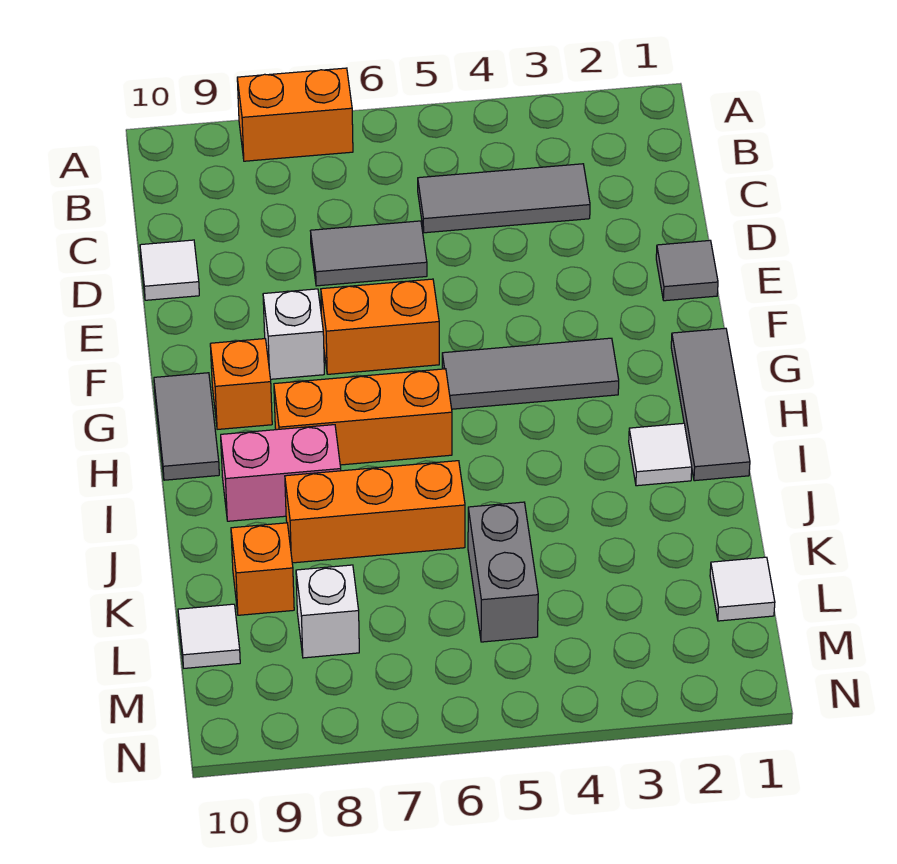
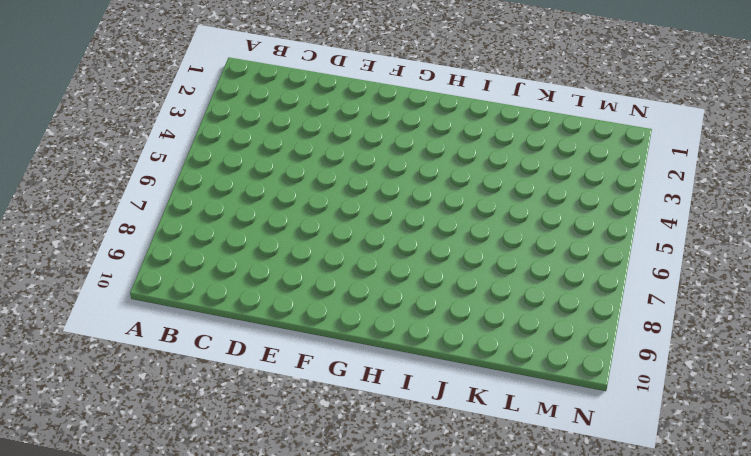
none -> orange 1x2 brick [237,68,353,161]
none -> grey 1x3 tile [418,164,590,233]
none -> grey 1x2 tile [311,221,427,286]

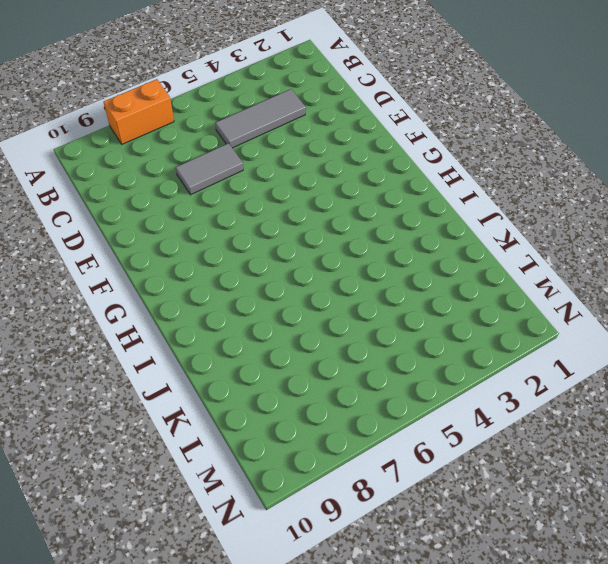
none -> white 1x1 tile [140,240,199,300]
none -> grey 1x1 tile [656,240,718,301]
none -> orange 1x2 brick [321,279,439,374]

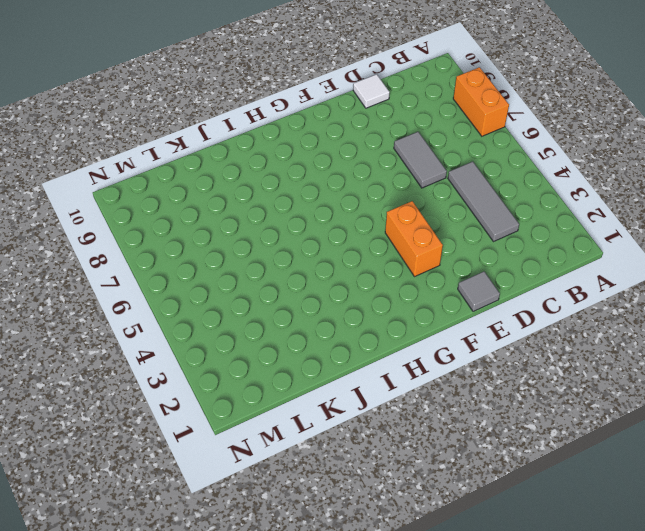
orange 1x2 brick [385,201,443,277] -> orange 1x2 brick moved to [321,279,439,374]
none -> white 1x1 brick [263,289,324,379]
none -> grey 1x3 tile [671,328,750,481]
none -> grey 1x3 tile [442,338,619,409]

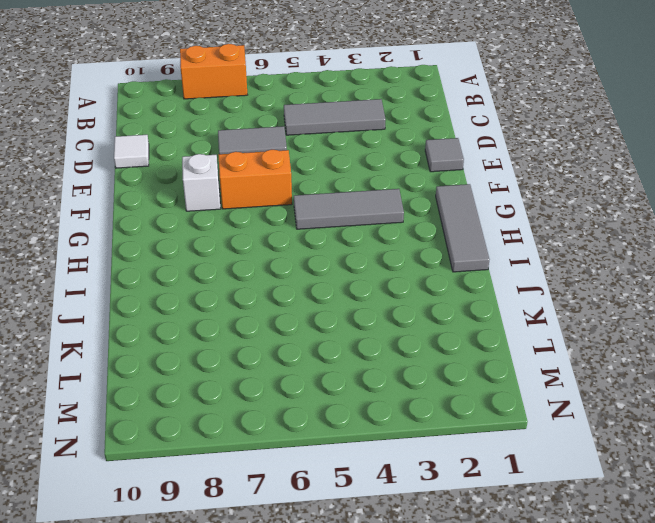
none -> orange 1x1 brick [210,339,272,430]
none -> grey 1x2 tile [154,373,219,480]
none -> orange 1x3 brick [274,369,452,465]

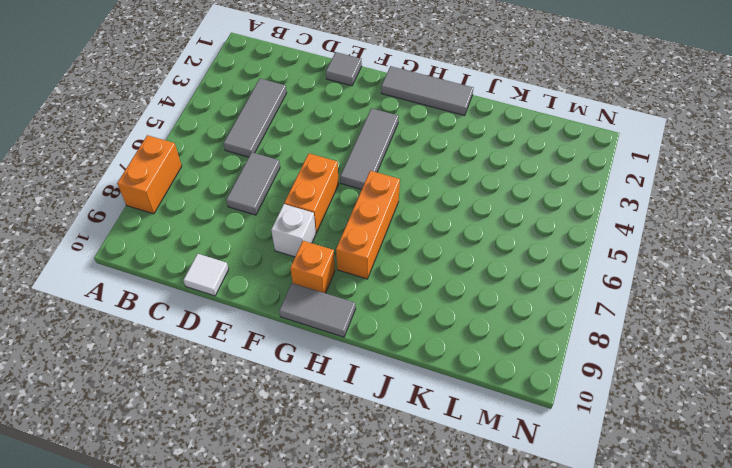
none -> white 1x1 tile [629,423,692,486]
none -> pink 1x2 brick [221,425,341,521]
none -> orange 1x3 brick [285,461,465,563]

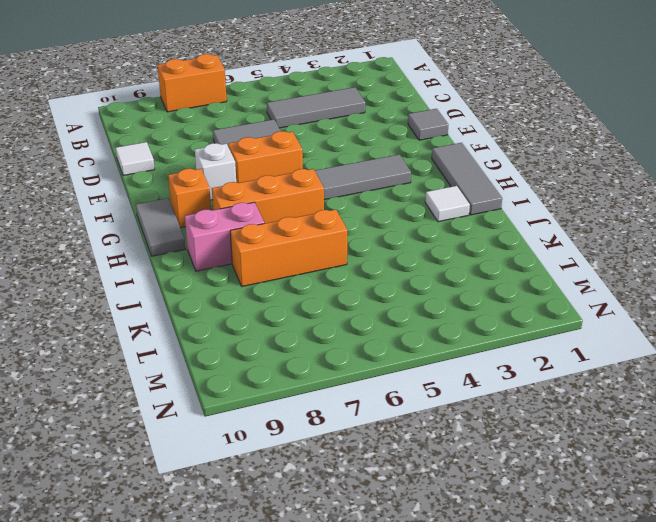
none -> grey 1x2 brick [468,502,538,642]
none -> orange 1x1 brick [231,523,294,615]
none -> white 1x1 tile [710,557,775,621]

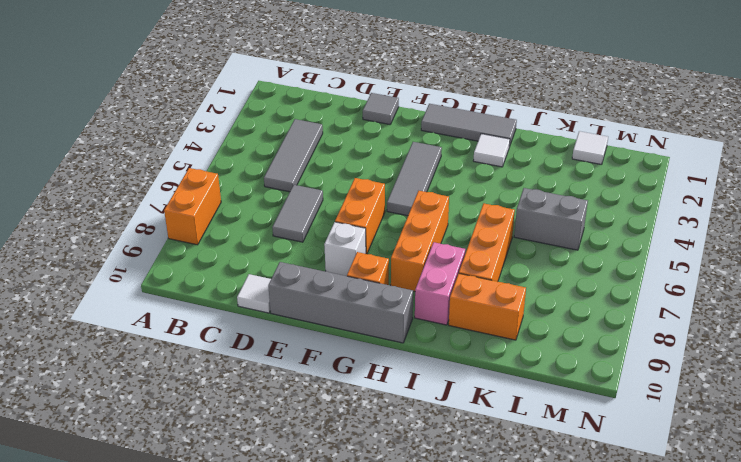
grey 1x4 brick [268,262,413,343] -> grey 1x2 tile [154,373,219,480]
orange 1x2 brick [449,273,526,340] -> orange 1x1 brick [231,523,294,615]
none -> white 1x1 brick [296,565,359,658]
none -> white 1x1 tile [178,604,240,668]

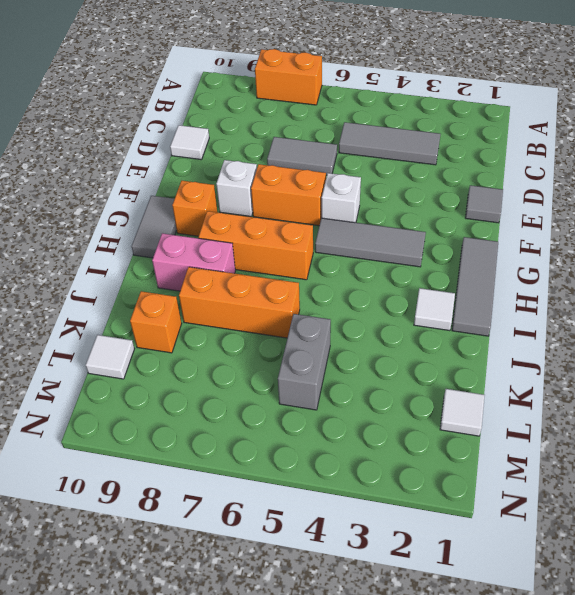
white 1x1 brick [322,173,361,223] -> white 1x1 brick moved to [296,565,359,658]

